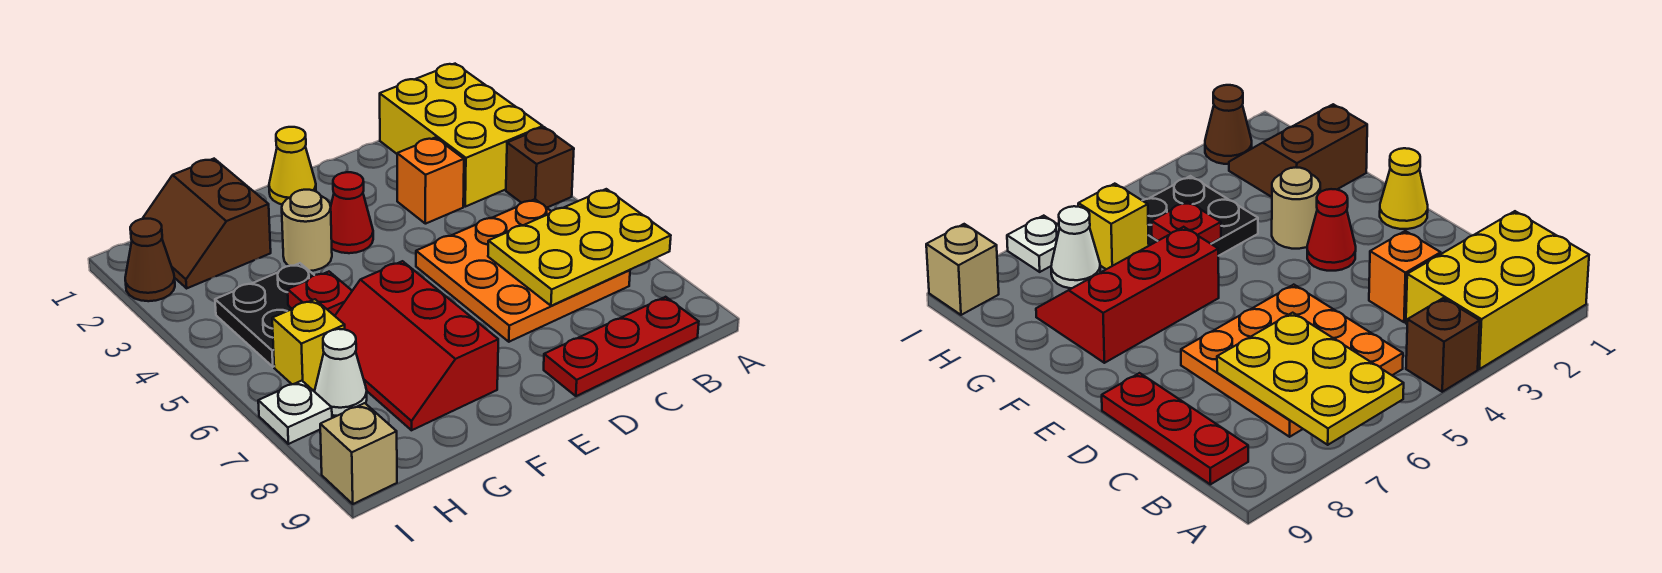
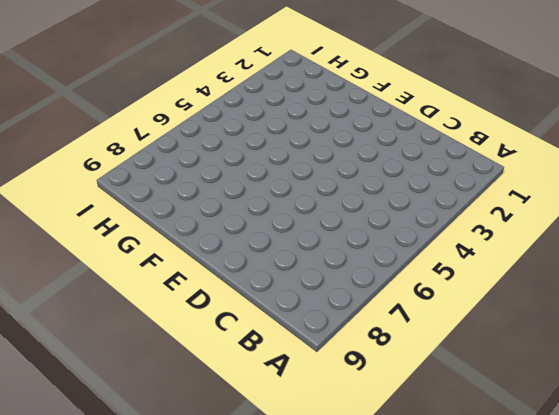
none -> yellow 2x3 brick [380,64,543,207]
none -> brown 1x1 brick [506,127,574,208]
none -> orange 3x3 plate [416,199,630,342]

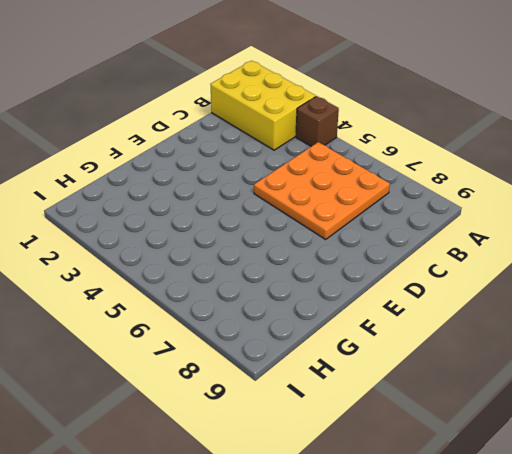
none -> red 1x3 plate [544,297,699,396]
none -> orange 1x1 brick [397,138,464,224]
none -> yellow 1x1 cone [269,127,316,205]

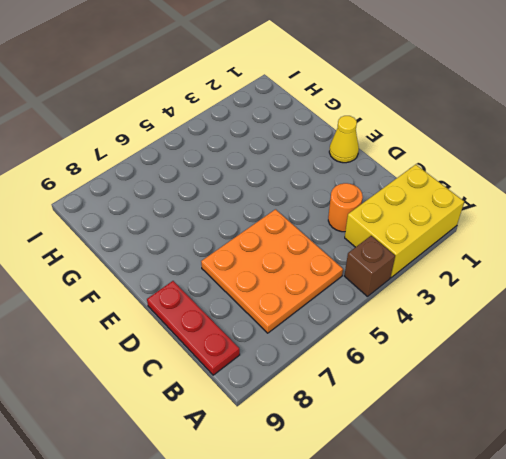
orange 1x1 round brick [328,183,363,232] -> orange 1x1 brick [397,138,464,224]
none -> red 1x1 cone [331,172,373,253]
none -> tan 1x1 round brick [282,190,332,271]
none -> red 2x3 slope [335,261,498,430]

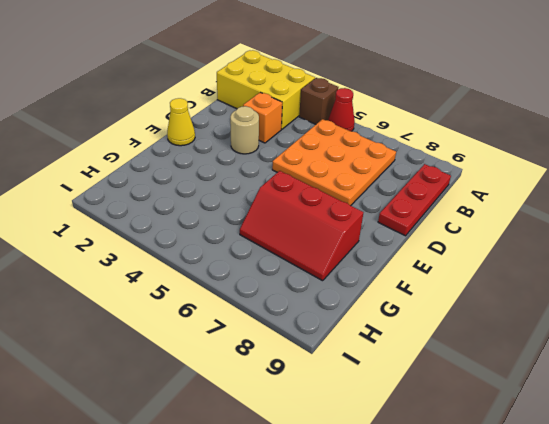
red 1x1 cone [328,88,355,131] -> red 1x1 cone moved to [331,172,373,253]
tan 1x1 round brick [230,106,259,154] -> tan 1x1 round brick moved to [282,190,332,271]
none -> brown 2x2 slope [142,159,271,288]
none -> black 2x2 plate [215,263,314,367]
none -> yellow 1x1 brick [272,299,345,390]

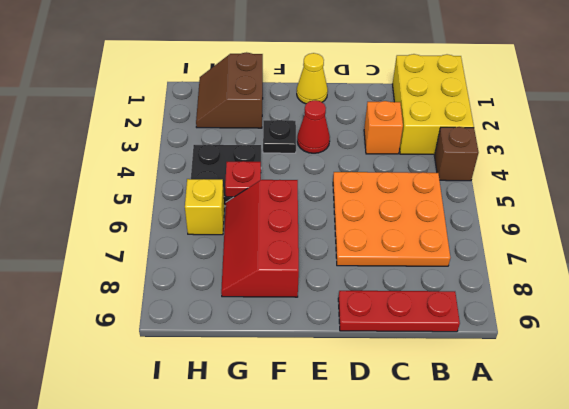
black 1x1 plate [263,120,296,153] -> tan 1x1 round brick [282,190,332,271]
none -> white 1x1 cone [315,329,367,416]
none -> brown 1x1 cone [125,219,175,301]
none -> white 1x1 plate [258,381,332,444]

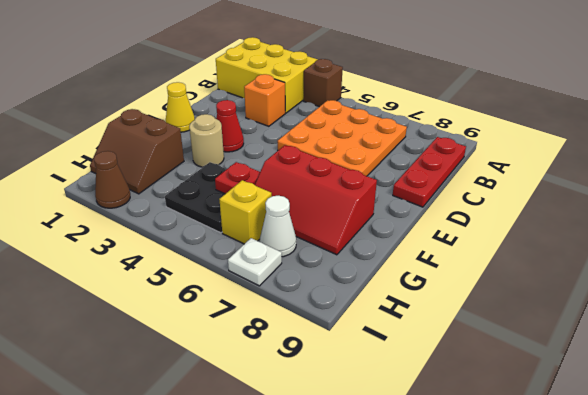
none -> tan 1x1 brick [320,403,397,504]
none -> yellow 2x3 plate [488,189,671,306]

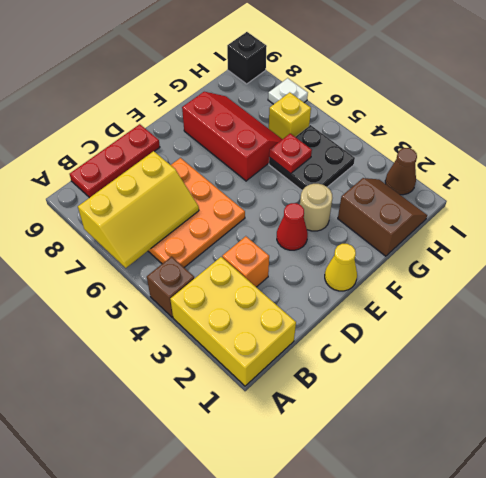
yellow 2x3 slope [78,151,199,268] -> yellow 2x3 plate [488,189,671,306]
black 1x1 brick [227,32,267,84] -> tan 1x1 brick [320,403,397,504]
none -> white 1x1 cone [315,329,367,416]

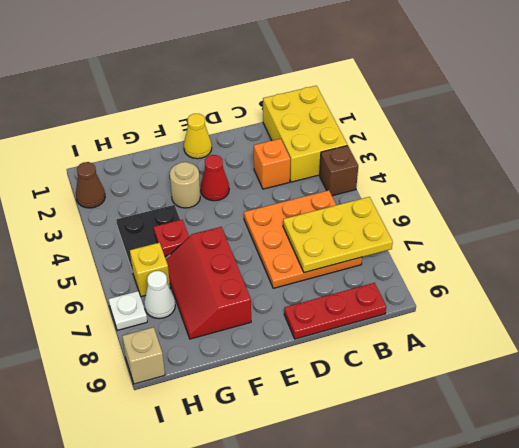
none -> brown 2x2 slope [142,159,271,288]

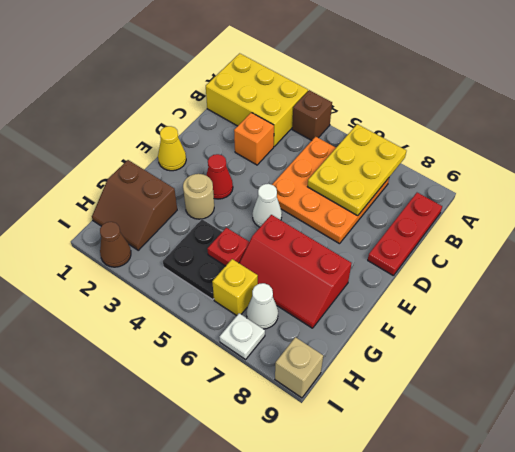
white 1x1 cone [253,184,282,227] -> none

